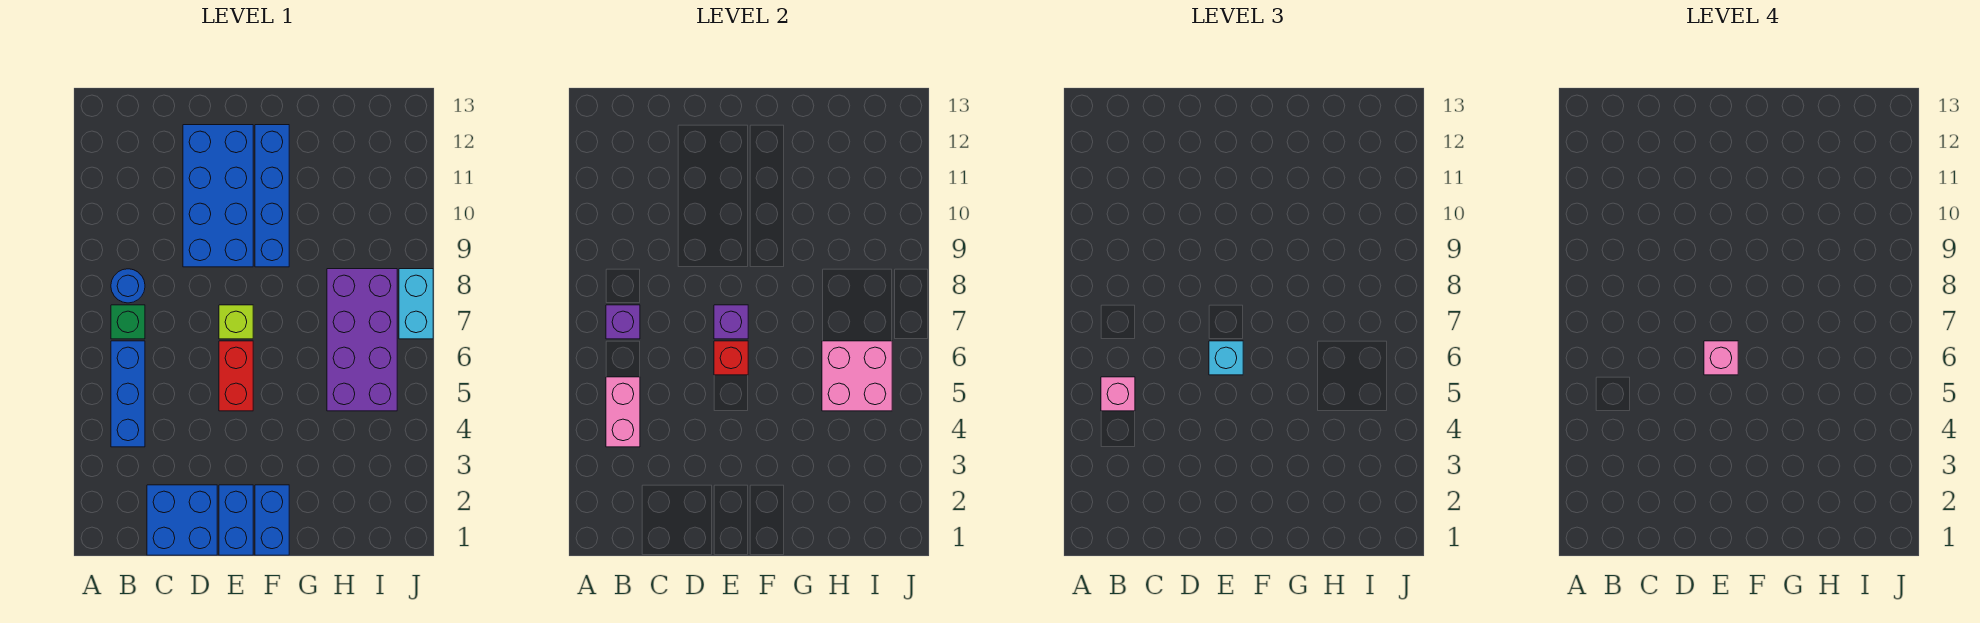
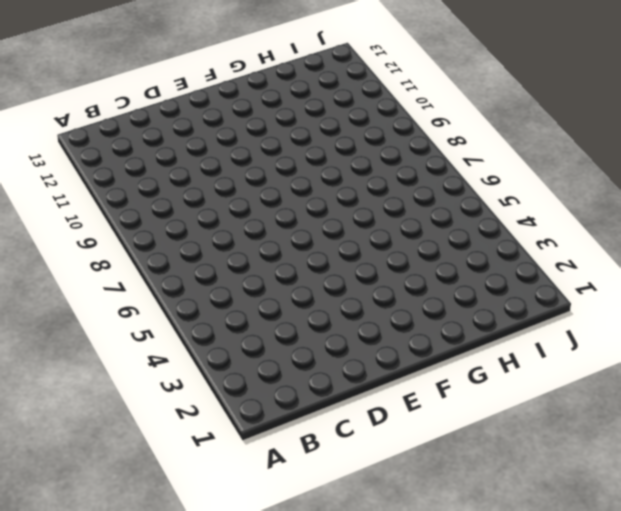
none -> blue 1x3 brick [111,341,145,447]
none -> green 1x1 brick [111,305,145,339]
none -> blue 1x1 round brick [111,269,145,303]

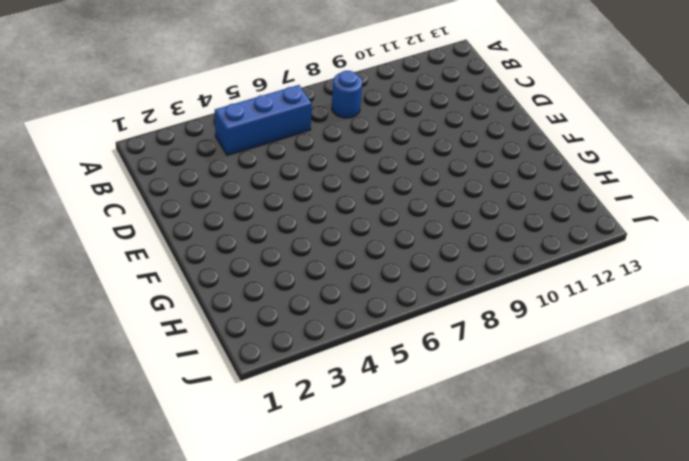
none -> green 1x1 brick [111,305,145,339]
none -> blue 2x2 brick [147,485,217,555]
none -> blue 2x4 brick [183,125,253,267]

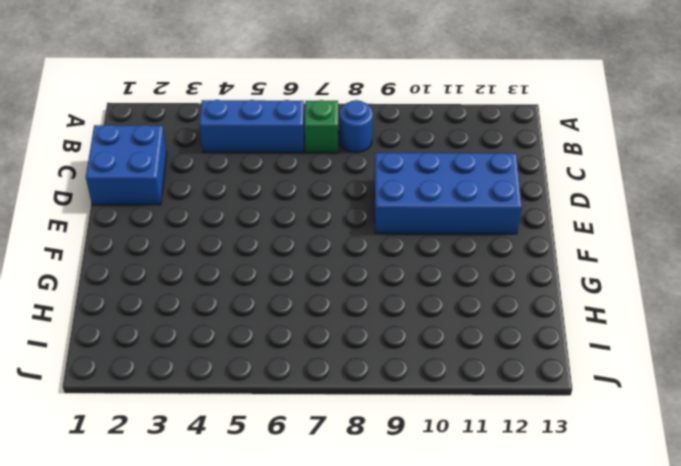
none -> blue 1x2 brick [219,485,253,555]
none -> red 1x2 brick [219,341,253,411]
none -> lime 1x1 brick [219,305,253,339]

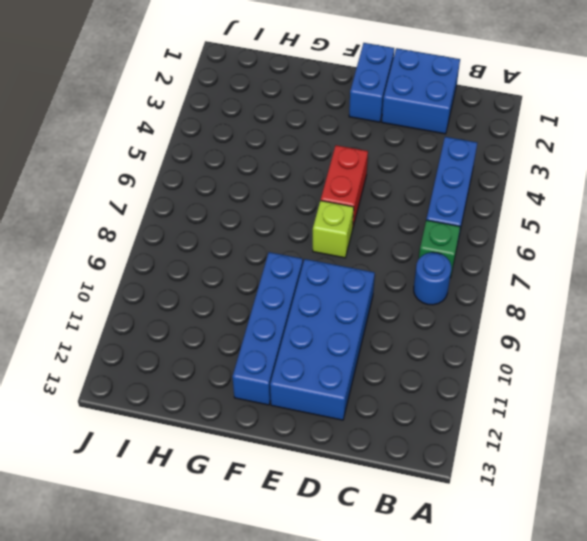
none -> blue 1x2 brick [255,485,289,555]
none -> purple 2x4 brick [327,269,397,411]
none -> cyan 1x2 brick [399,269,433,339]

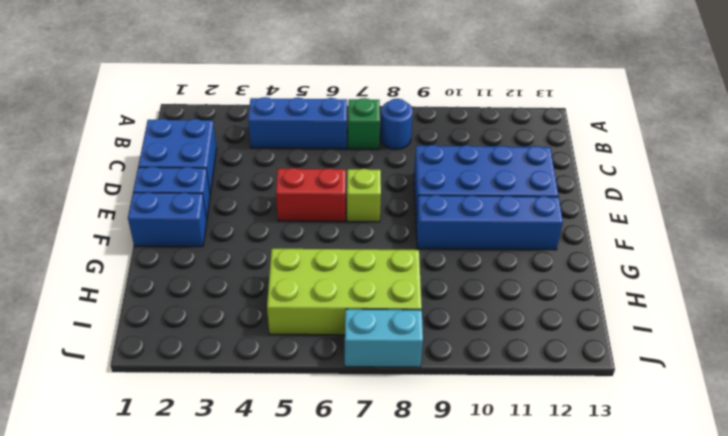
lime 2x4 brick [267,249,422,335] -> purple 2x4 brick [327,269,397,411]
none -> pink 1x2 brick [606,377,640,447]
none -> purple 1x1 brick [606,305,640,339]
none -> red 1x1 brick [714,341,748,375]

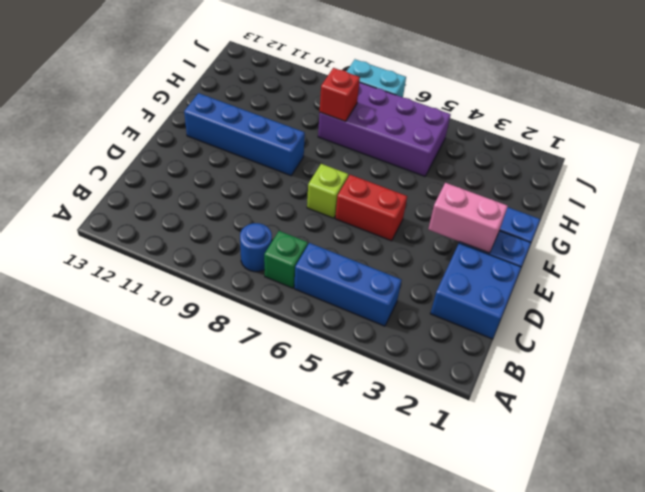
pink 1x2 brick [428,183,508,253] -> pink 1x2 brick moved to [606,377,640,447]
red 1x1 brick [320,68,360,122] -> red 1x1 brick moved to [714,341,748,375]
none -> blue 2x4 brick [183,125,253,267]
none -> purple 1x1 brick [606,305,640,339]
none -> purple 1x1 brick [714,305,748,339]

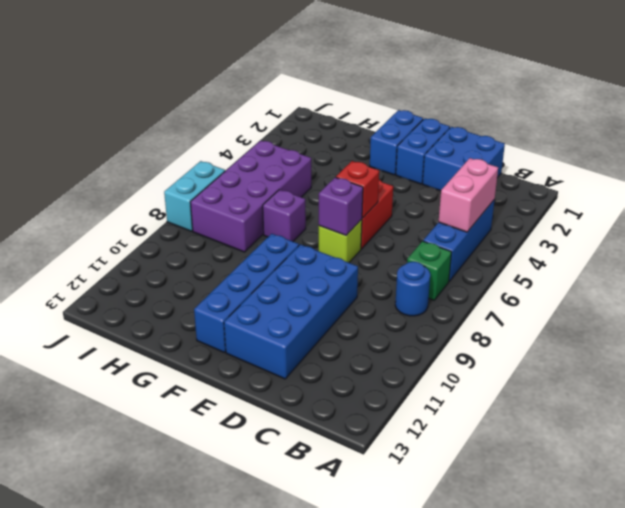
purple 1x1 brick [263,190,306,241] -> purple 1x1 brick moved to [606,305,640,339]
none -> pink 2x2 brick [822,341,892,411]
none -> pink 1x1 brick [1101,377,1135,411]
none -> cyan 1x1 brick [1209,341,1243,375]

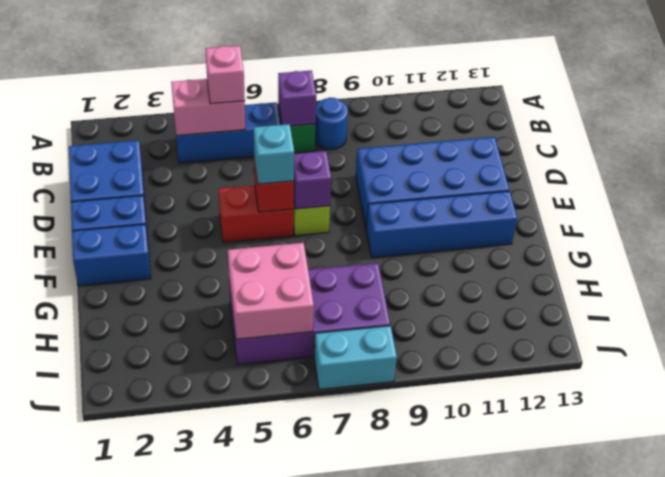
none -> pink 1x1 brick [1704,341,1738,375]

